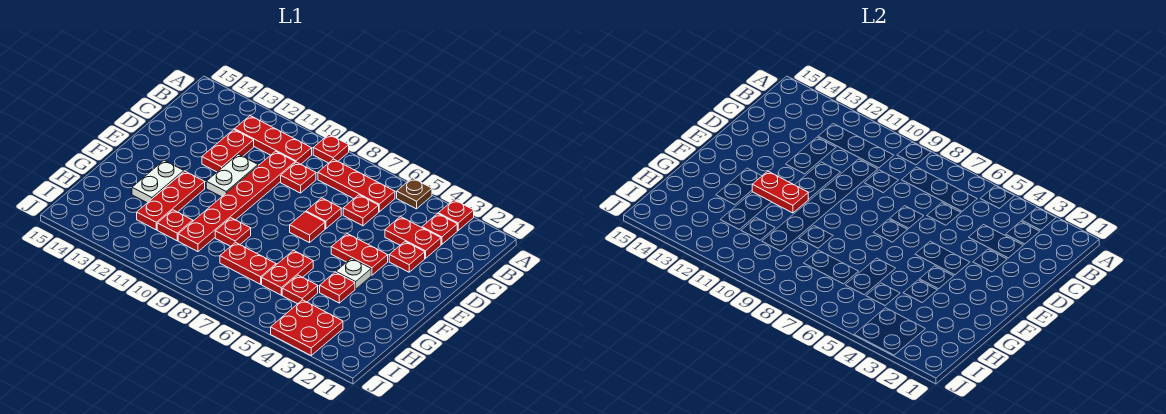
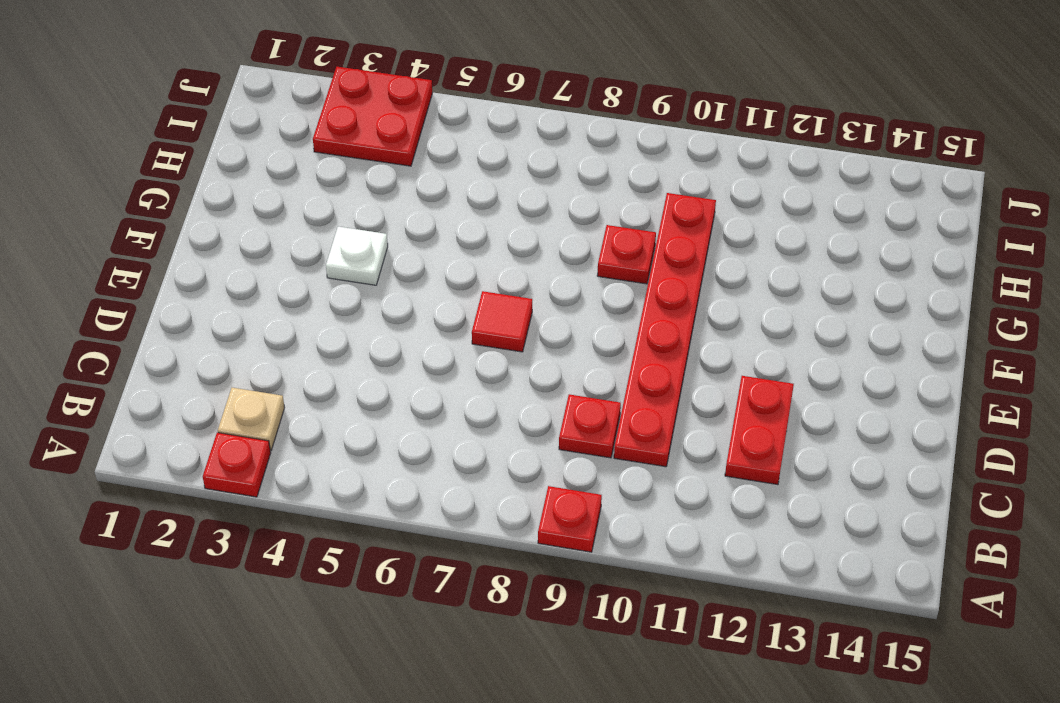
tan 1x1 plate [218,388,285,451] -> red 1x1 plate [422,214,457,245]
none -> brown 1x1 plate [397,178,432,209]
none -> red 1x3 plate [318,159,395,212]
none -> red 1x3 plate [235,116,312,164]

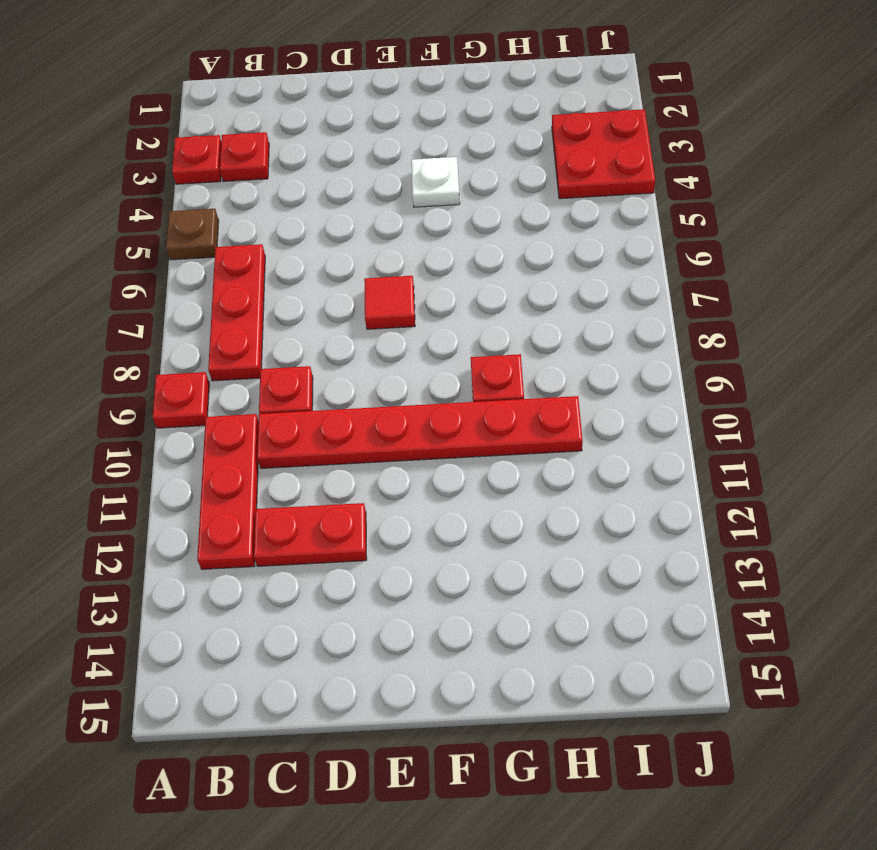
none -> red 1x2 plate [385,217,441,258]
none -> red 1x1 plate [343,195,379,226]
none -> red 1x1 plate [389,242,425,272]

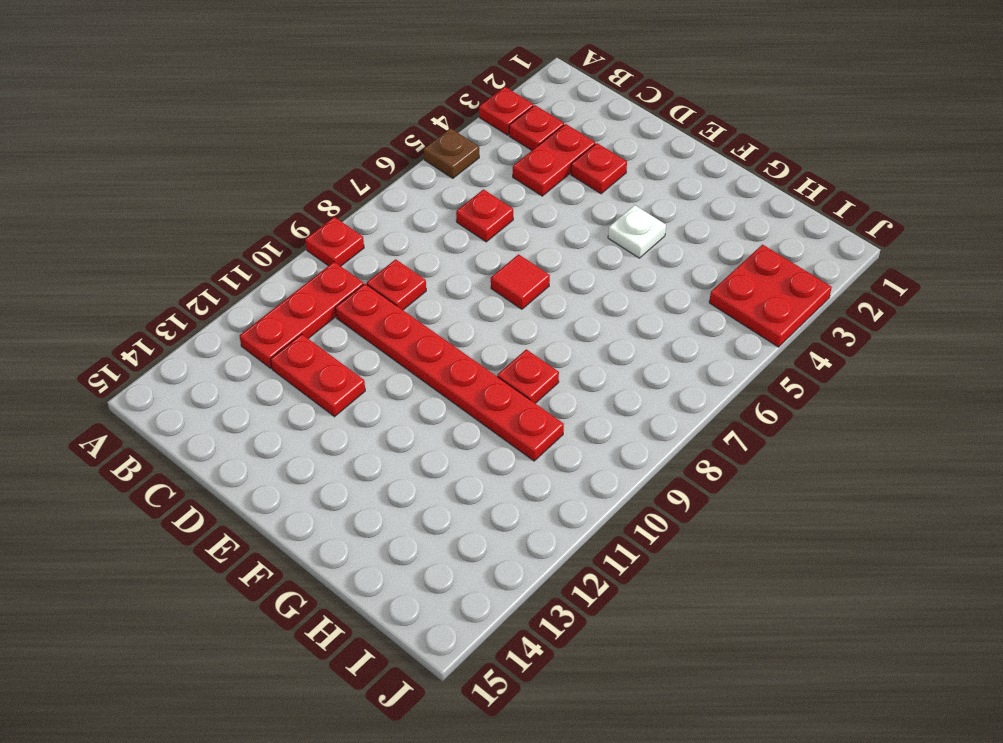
none -> red 1x3 plate [318,159,395,212]
none -> red 1x1 plate [306,198,341,229]
none -> white 1x2 plate [206,154,258,197]

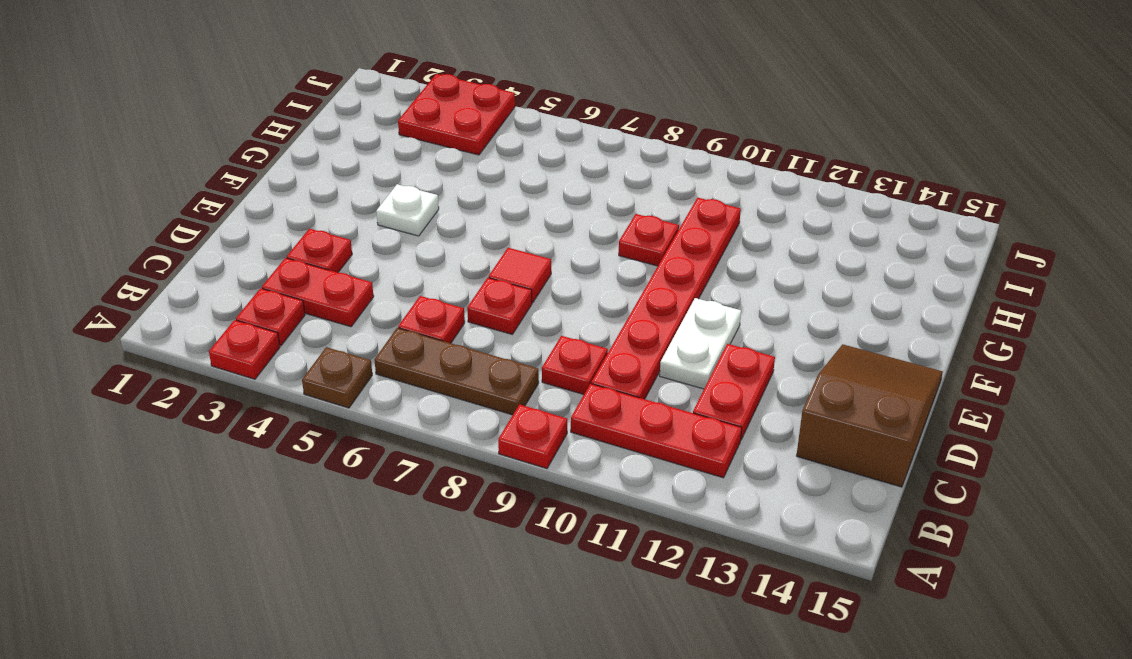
brown 1x3 plate [375,328,539,415] -> red 1x3 plate [318,159,395,212]
brown 2x3 slope [797,344,943,487] -> none
none -> red 1x2 plate [331,234,388,275]
none -> red 1x3 plate [137,171,205,230]
none -> white 1x2 plate [132,160,184,203]

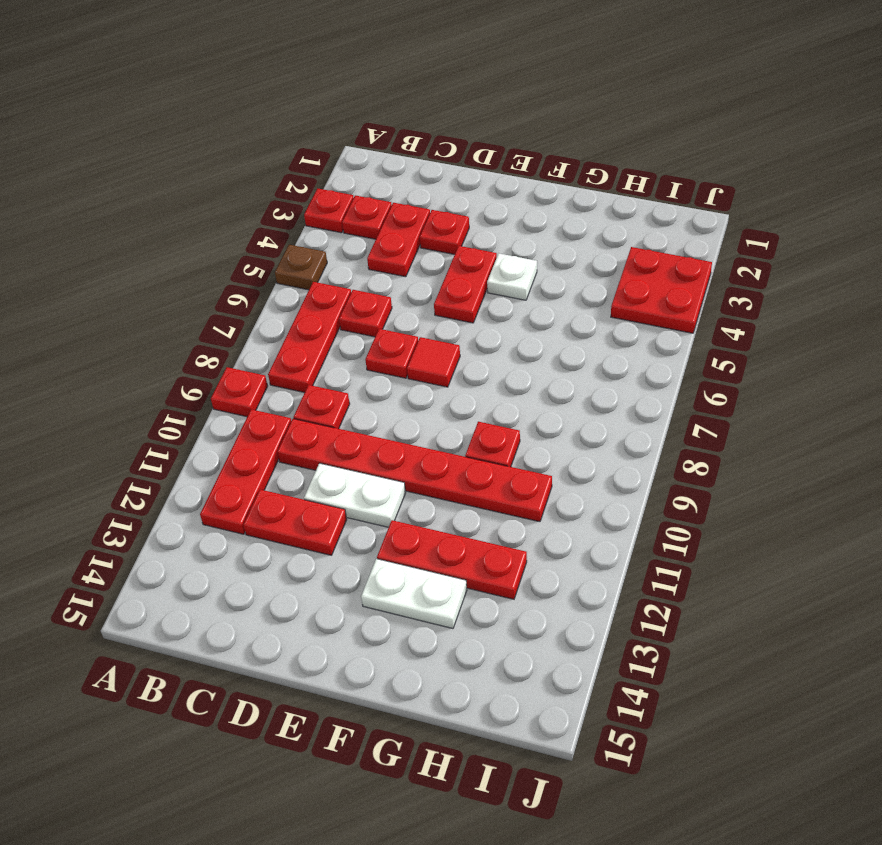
none -> red 1x1 plate [320,272,355,303]
none -> red 1x2 plate [262,250,313,295]
none -> red 1x1 plate [282,275,318,304]

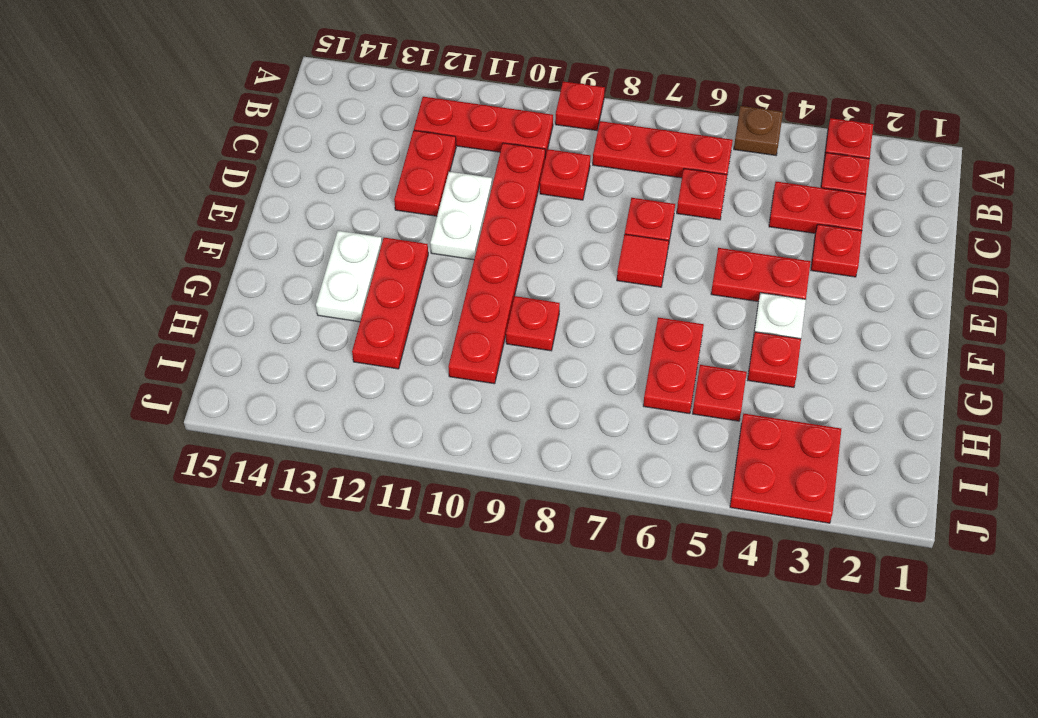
none -> red 1x2 plate [220,242,276,284]
none -> red 1x1 plate [157,210,193,241]
none -> red 1x2 plate [752,171,808,213]

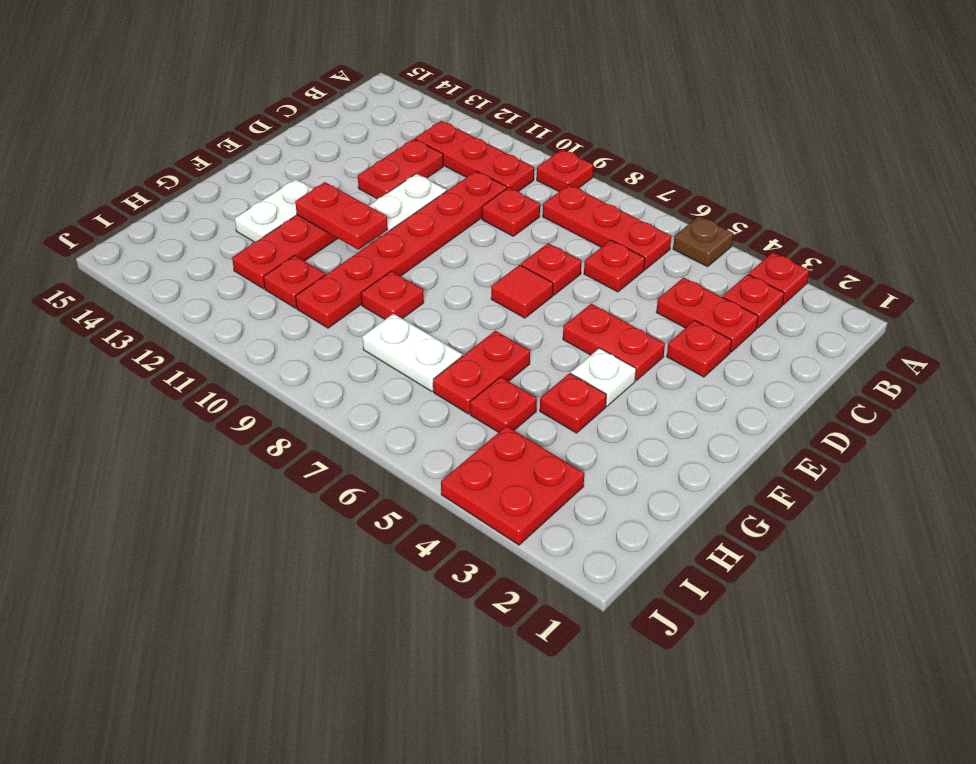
white 1x2 plate [362,314,462,392] -> red 1x2 plate [220,242,276,284]

